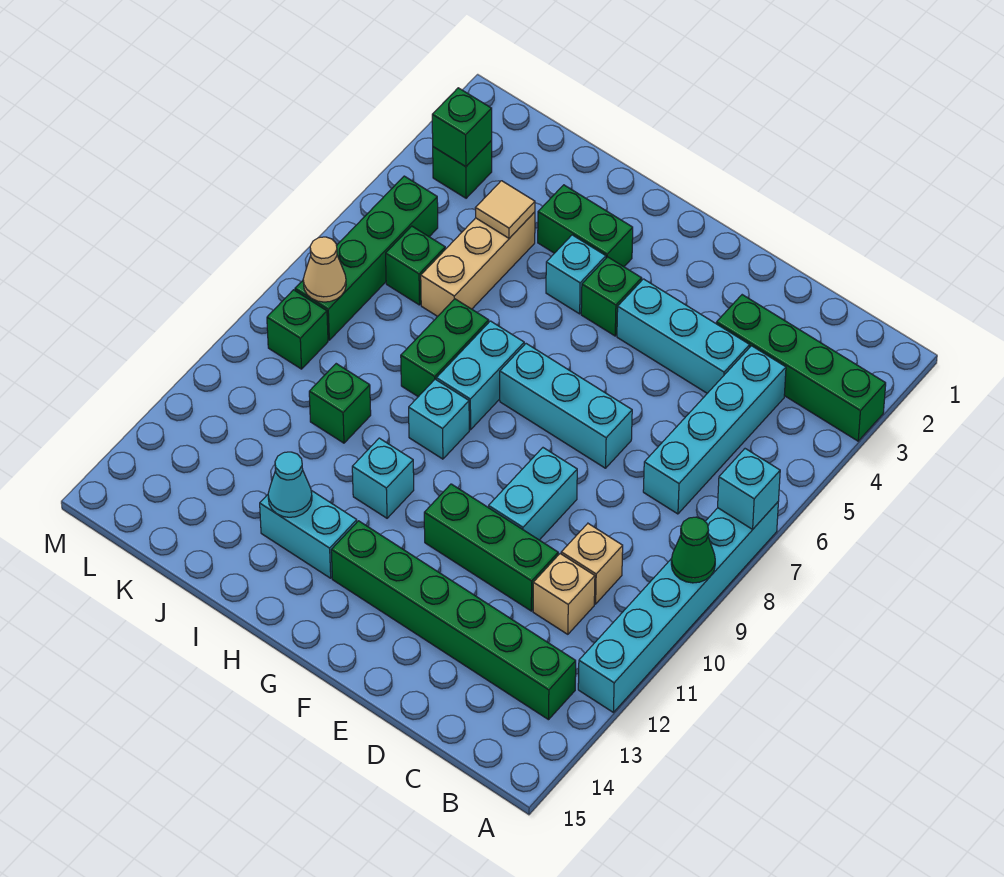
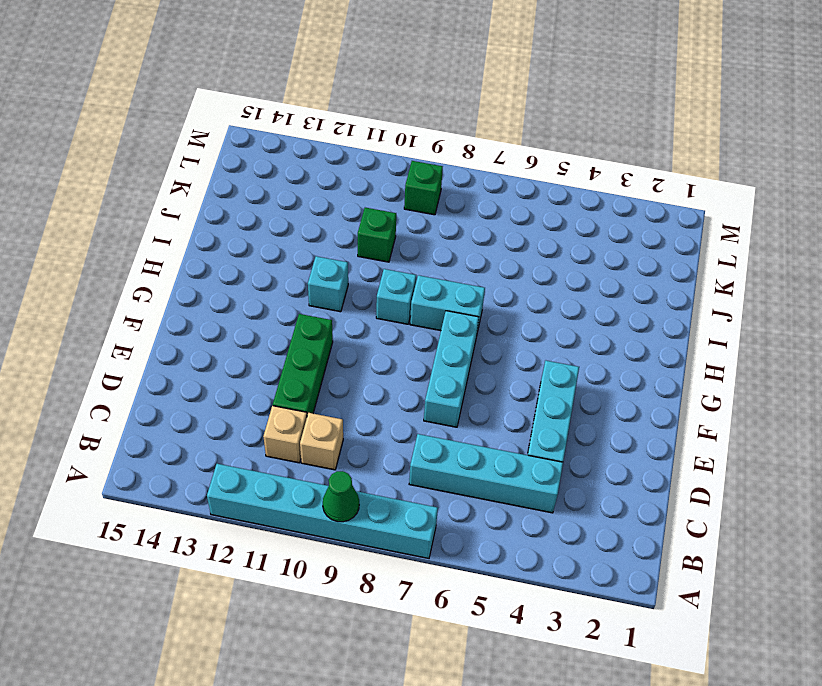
none -> green 1x4 brick [716,295,886,441]
none -> green 1x6 brick [331,521,576,720]
none -> cyan 1x2 brick [489,448,577,540]
none -> green 1x1 brick [581,257,642,336]

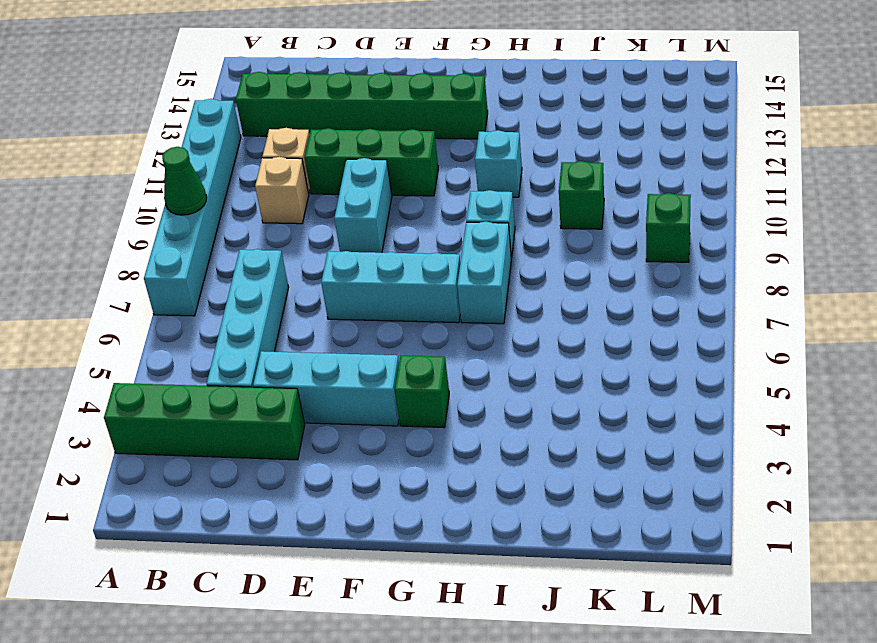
none -> green 1x2 brick [538,185,633,267]
none -> cyan 1x1 brick [546,235,606,314]
none -> cyan 1x2 brick [260,491,357,578]
none -> green 1x2 brick [401,299,489,397]

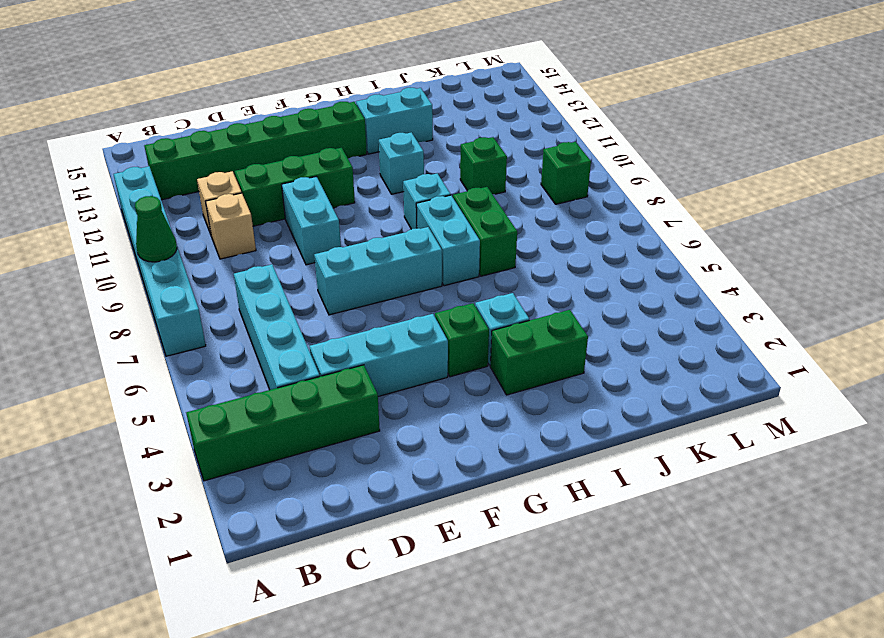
none -> tan 1x3 brick [421,212,535,316]
none -> green 1x1 brick [386,226,445,305]
none -> green 1x1 brick [433,141,492,198]
none -> green 1x4 brick [295,176,438,340]

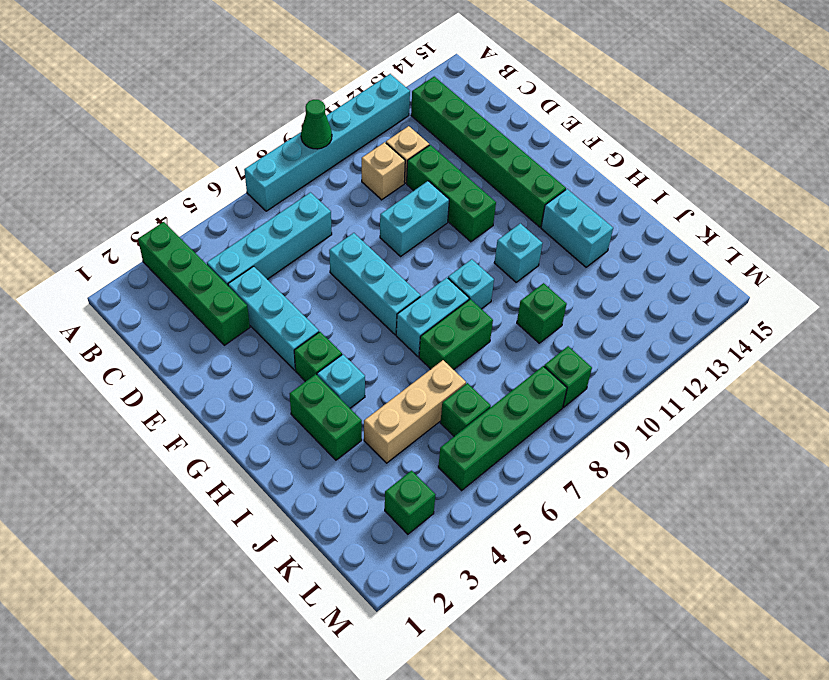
none -> cyan 1x1 brick [718,449,780,529]
none -> cyan 1x1 cone [268,452,312,517]
none -> tan 1x1 tile [475,181,535,238]
none -> green 1x1 brick [432,88,492,167]

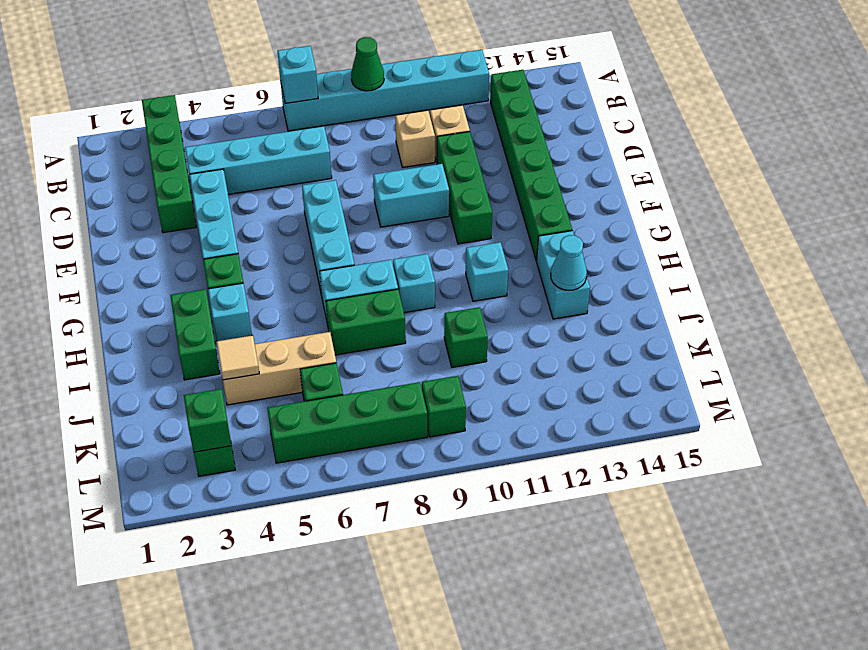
none -> tan 1x1 cone [303,237,346,302]

